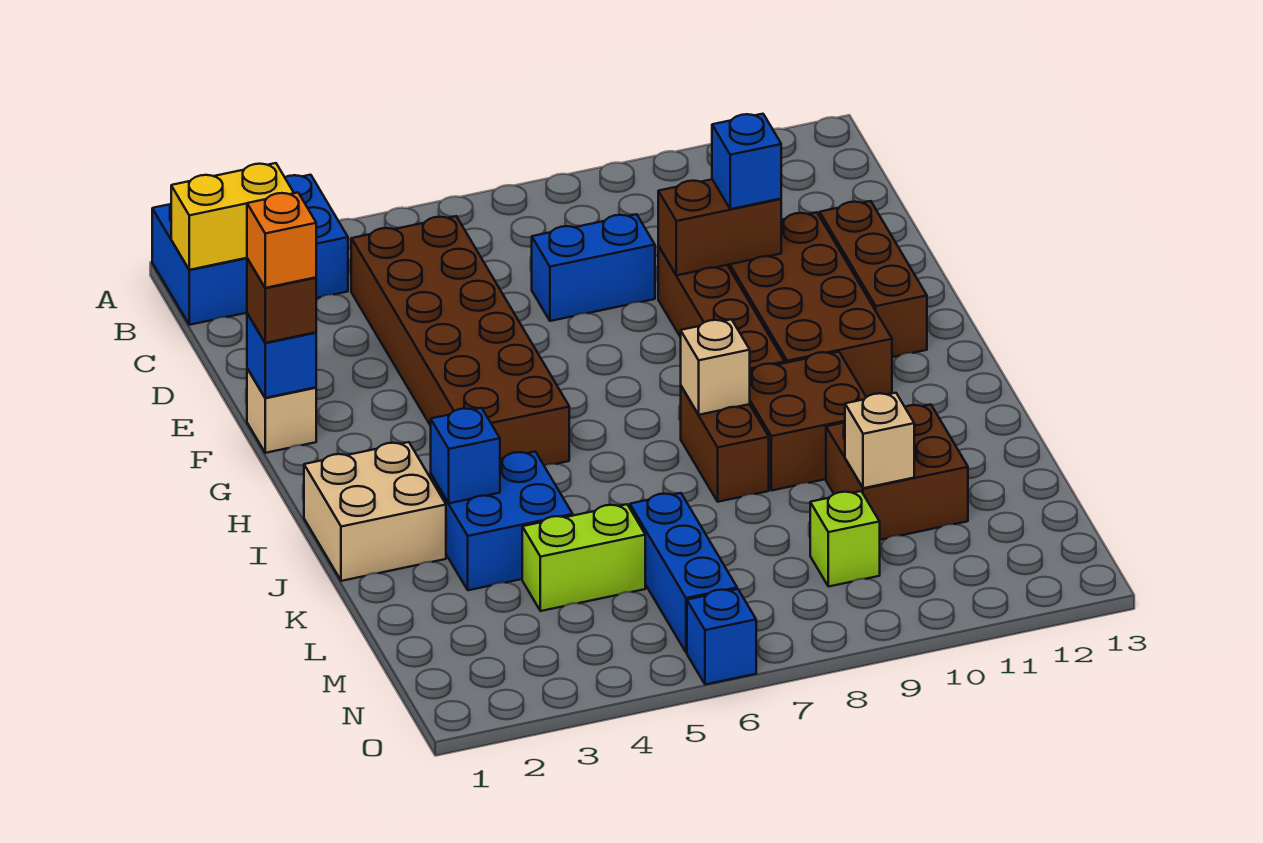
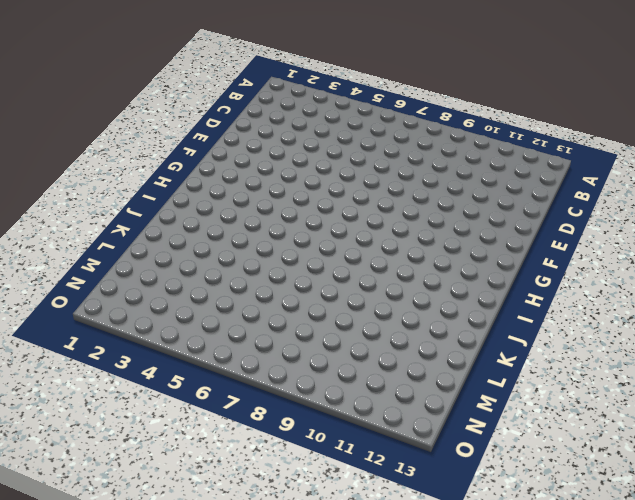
none -> blue 2x3 brick [152,175,348,325]
none -> brown 2x6 brick [351,216,569,466]
none -> blue 1x2 brick [532,214,655,321]

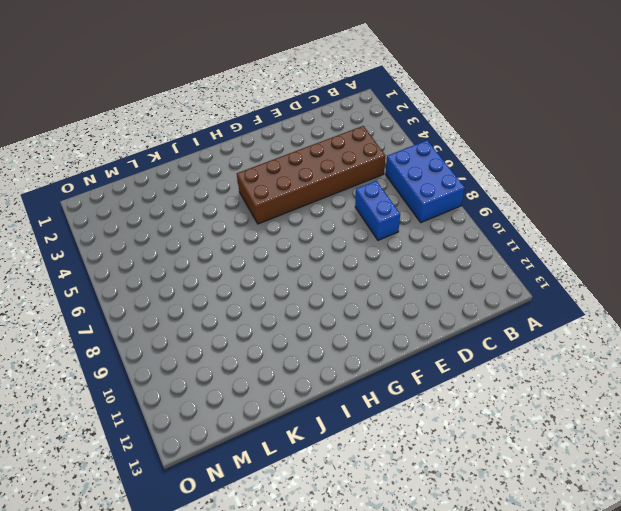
blue 2x3 brick [386,140,465,222] -> blue 2x3 brick moved to [152,175,348,325]
none -> brown 1x4 brick [658,246,785,370]
none -> brown 2x4 brick [728,212,892,397]
none -> brown 1x3 brick [820,201,927,357]

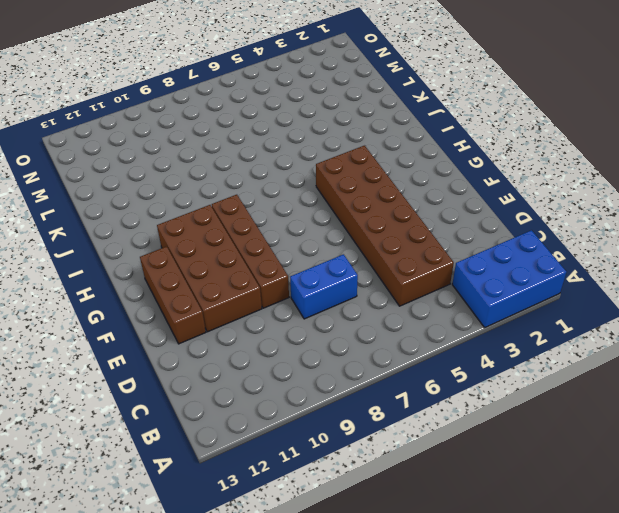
none -> tan 1x1 brick [247,368,316,453]
none -> tan 2x2 brick [304,442,446,581]
none -> brown 1x2 brick [681,386,769,502]

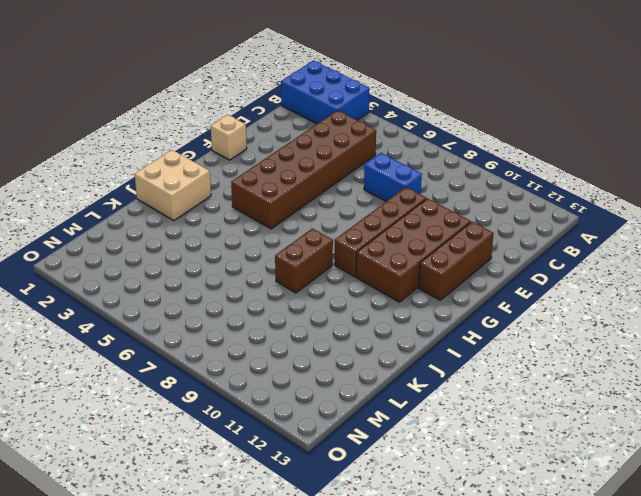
none -> brown 2x2 brick [750,352,866,491]
none -> blue 2x2 brick [431,452,573,590]
none -> brown 2x2 brick [826,404,968,540]

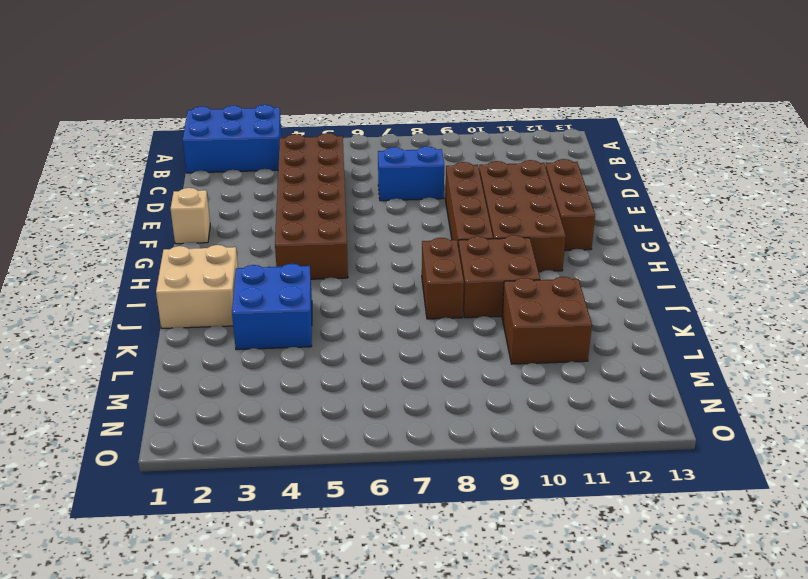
none -> lime 1x2 brick [522,504,645,611]
none -> blue 1x3 brick [630,493,737,652]
none -> lime 1x1 brick [810,491,880,587]

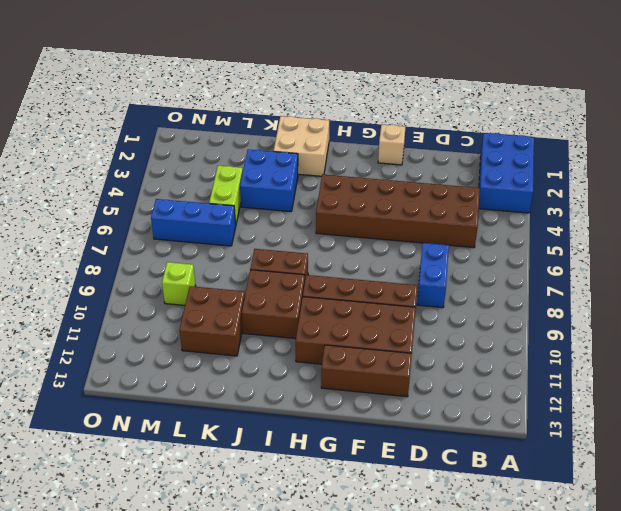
none -> blue 1x1 brick [687,589,756,685]
none -> yellow 1x2 brick [171,163,294,270]
none -> brown 1x2 brick [658,179,781,275]

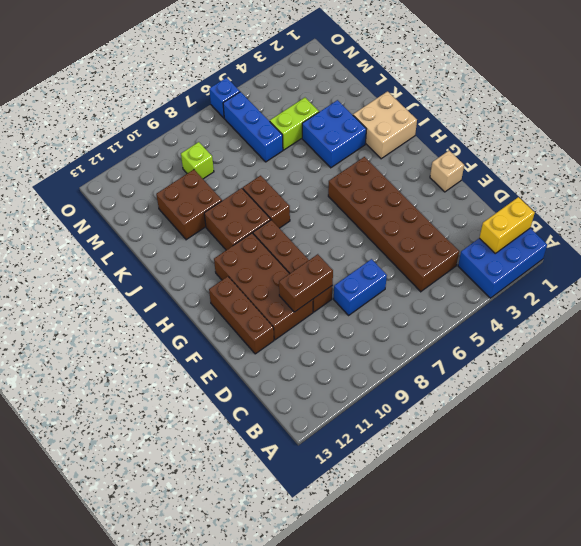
none -> blue 1x1 brick [247,313,316,398]
none -> tan 1x1 brick [681,319,750,415]
none -> blue 1x1 brick [431,408,500,503]

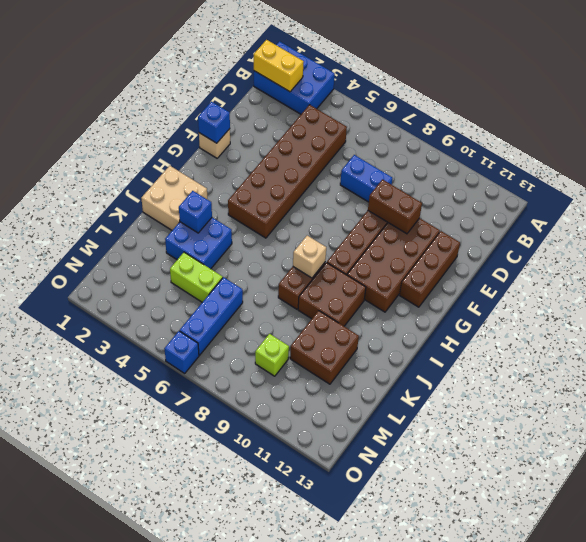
none -> tan 1x1 brick [845,393,914,488]
none -> blue 1x1 brick [712,114,781,209]
none -> brown 1x1 brick [247,258,316,343]

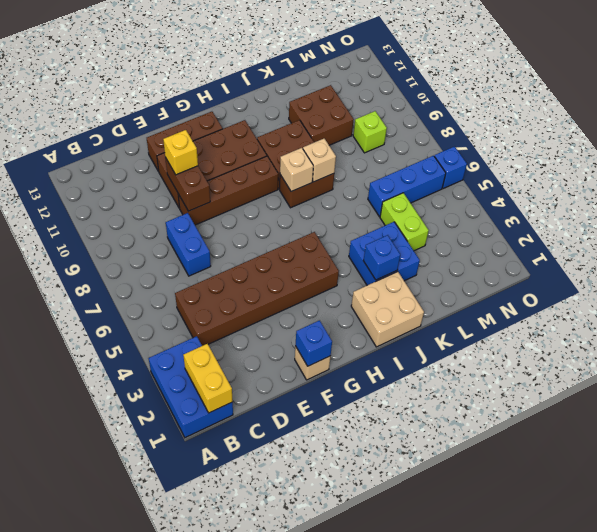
yellow 1x1 brick [163,130,198,175] -> blue 1x1 brick [712,114,781,209]
tan 1x1 brick [303,139,336,182] -> tan 1x1 brick moved to [845,393,914,488]
none -> brown 1x1 brick [247,258,316,343]
none -> orange 1x1 brick [247,193,316,288]

